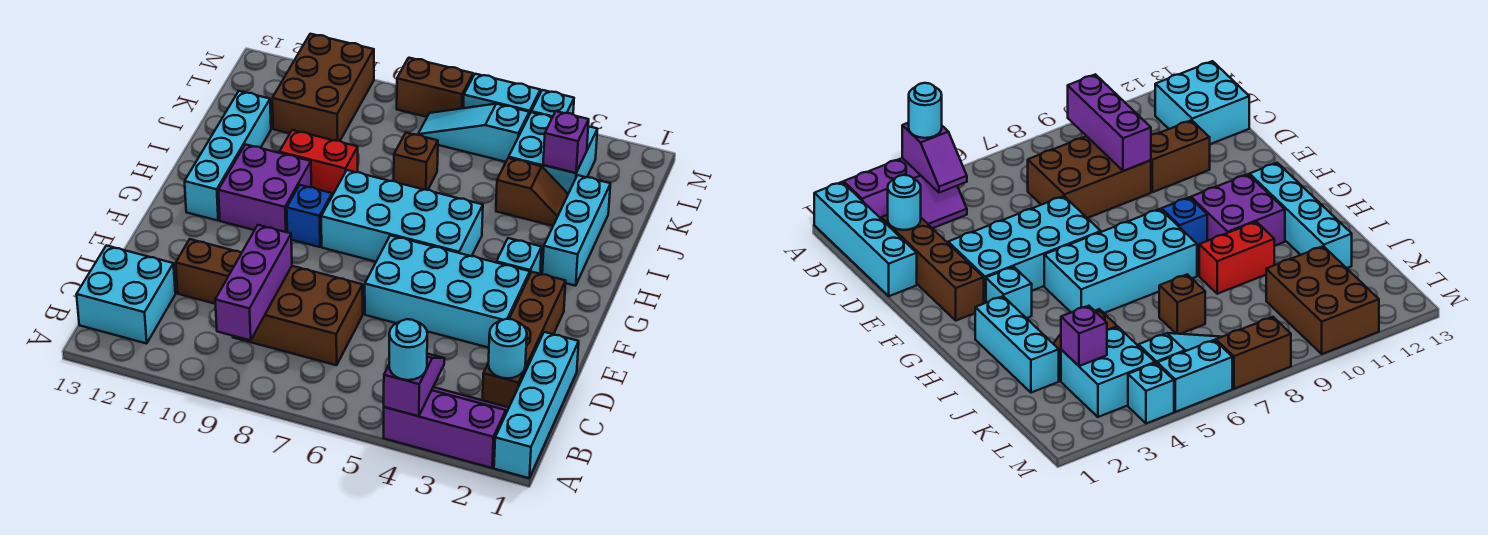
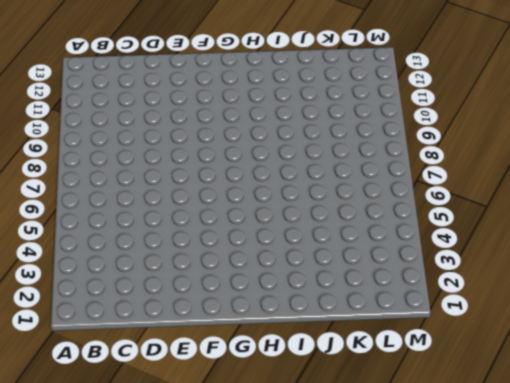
none -> cyan 1x4 brick [494,332,579,478]
none -> purple 2x3 slope [384,387,509,468]
none -> cyan 2x2 brick [76,245,175,344]

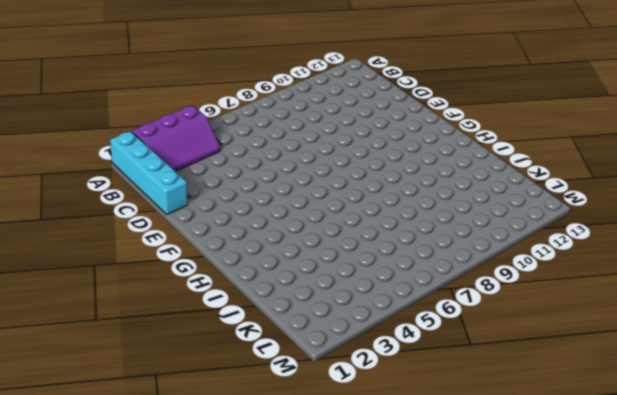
none -> cyan 2x2 brick [76,245,175,344]
none -> brown 1x4 brick [482,272,566,407]
none -> brown 2x3 brick [233,266,363,365]

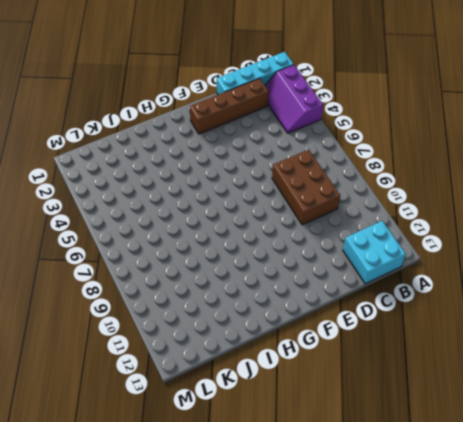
none -> brown 1x2 brick [176,239,241,304]
none -> cyan 2x4 brick [365,235,530,348]
none -> cyan 1x1 brick [496,238,542,274]

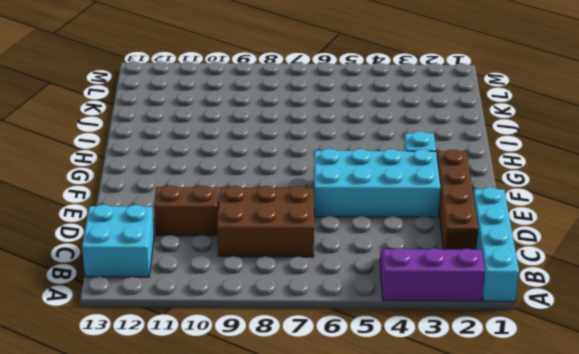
none -> cyan 2x4 brick [321,170,483,262]
none -> blue 1x1 brick [287,185,332,247]
none -> purple 2x2 brick [218,144,311,232]

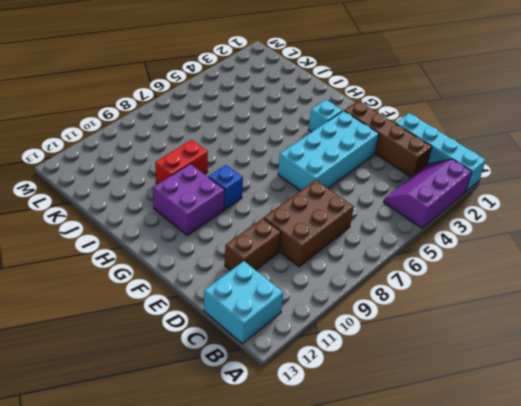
none -> cyan 2x4 brick [321,170,483,262]
none -> cyan 1x4 brick [185,91,271,221]
none -> cyan 1x3 brick [542,175,610,286]

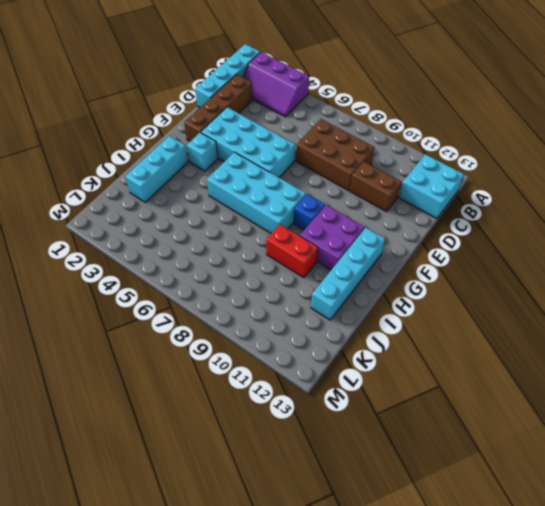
none -> brown 1x2 slope [496,158,568,226]
none -> brown 1x1 brick [394,133,438,190]
none -> cyan 2x2 brick [509,112,597,194]

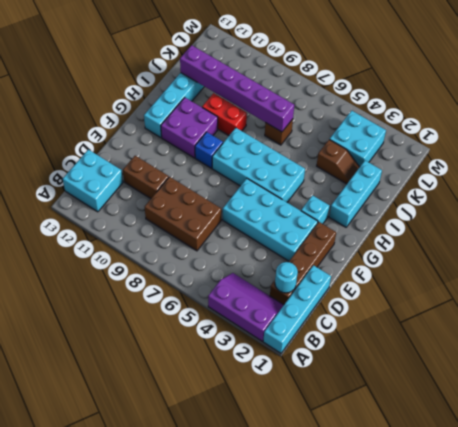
purple 1x6 brick [180,45,294,132] -> none
none -> brown 2x3 brick [272,34,374,141]
none -> cyan 1x3 slope [418,104,529,162]
none -> cyan 1x1 brick [531,90,574,117]

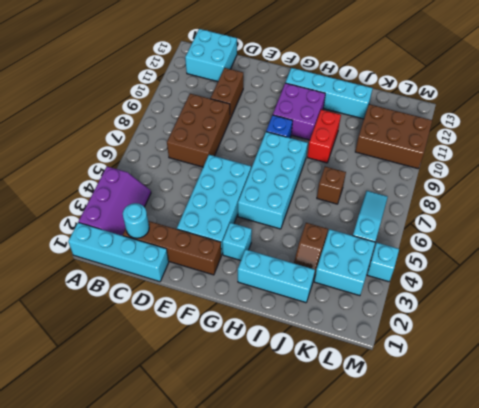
none -> cyan 1x2 brick [463,74,540,115]
none -> brown 1x2 brick [397,58,473,117]
none -> purple 1x2 slope [384,354,445,416]

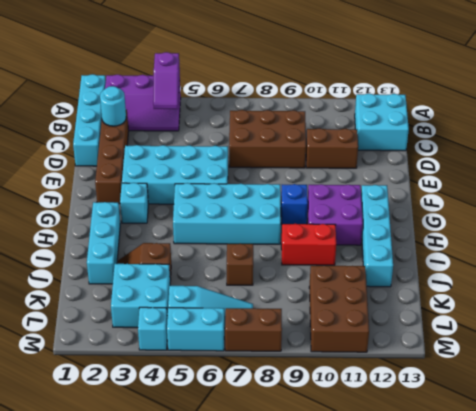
none -> purple 1x3 brick [215,225,292,340]
none -> purple 1x1 brick [543,111,589,173]
none -> cyan 1x1 round brick [389,319,427,380]

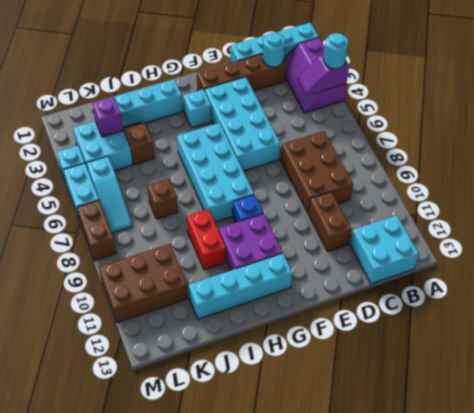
none -> purple 1x3 brick [215,225,292,340]

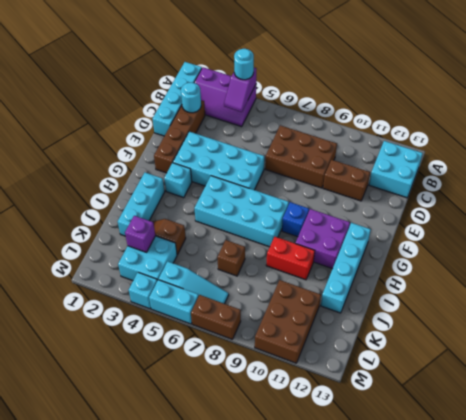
none -> purple 1x3 brick [215,225,292,340]

